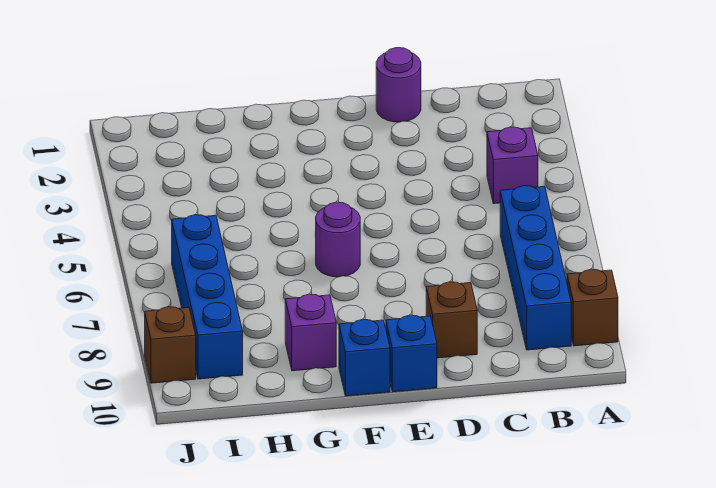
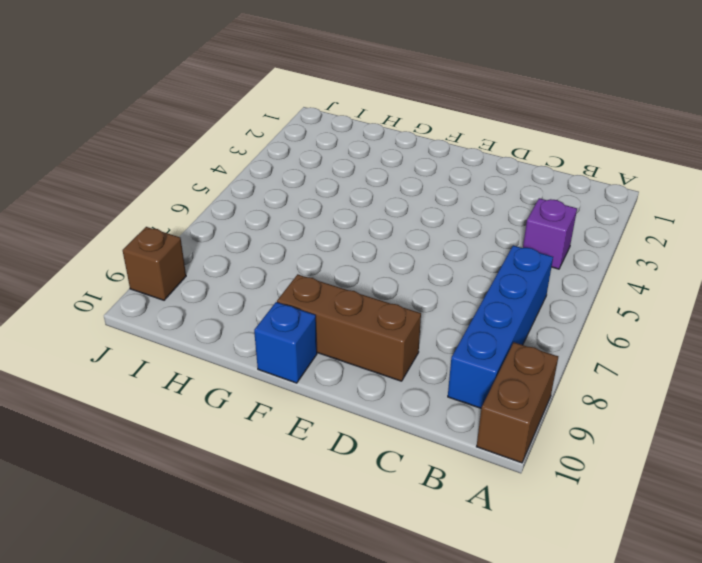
brown 1x2 brick [477,343,558,463] -> brown 1x1 brick [567,269,618,346]
brown 1x3 brick [277,274,421,381] -> brown 1x1 brick [426,282,477,358]
none -> purple 1x1 round brick [376,48,421,122]
none -> blue 1x1 brick [386,315,437,392]

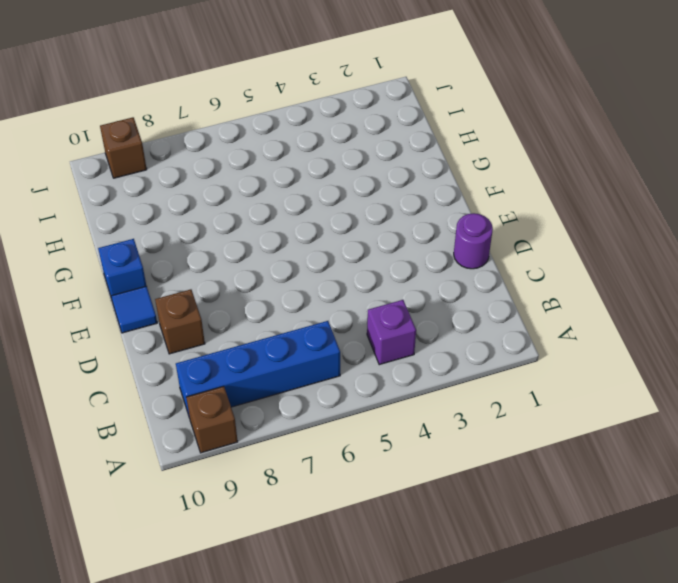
blue 1x1 tile [111,286,157,333] -> blue 1x1 brick [386,315,437,392]
none -> purple 1x1 round brick [316,202,360,277]
none -> purple 1x1 brick [285,294,336,371]

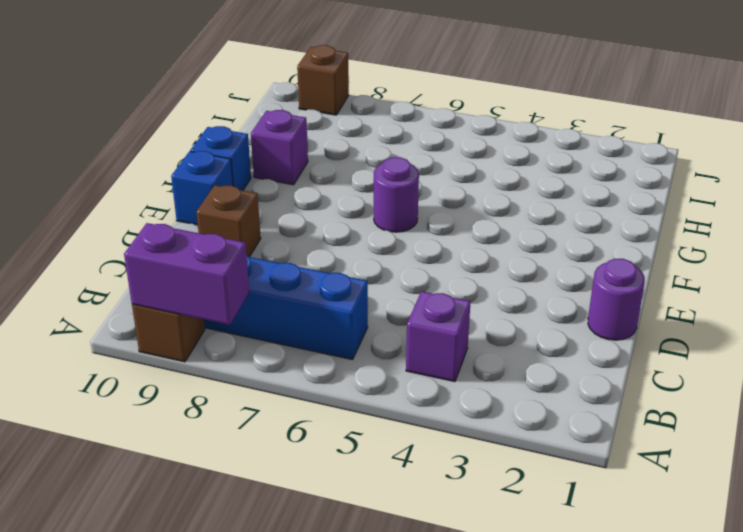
purple 1x2 brick [124,223,249,325] -> none
none -> blue 1x4 brick [172,215,243,379]

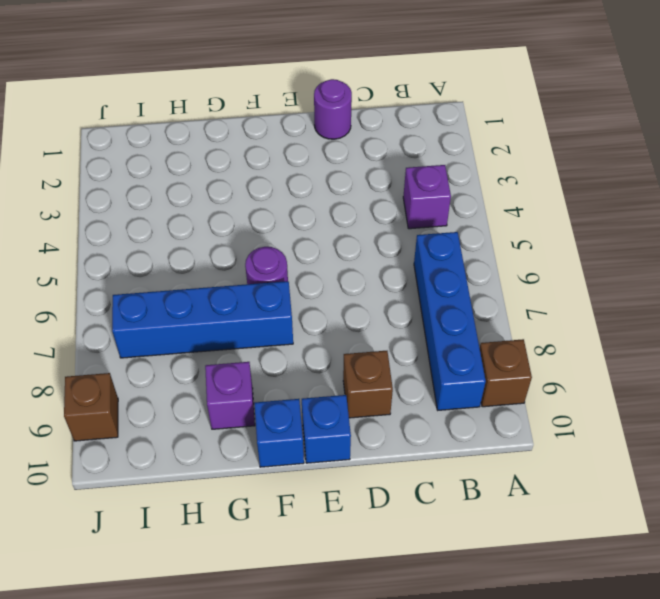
blue 1x4 brick [112,281,293,358] -> blue 1x4 brick turned to [172,215,243,379]

